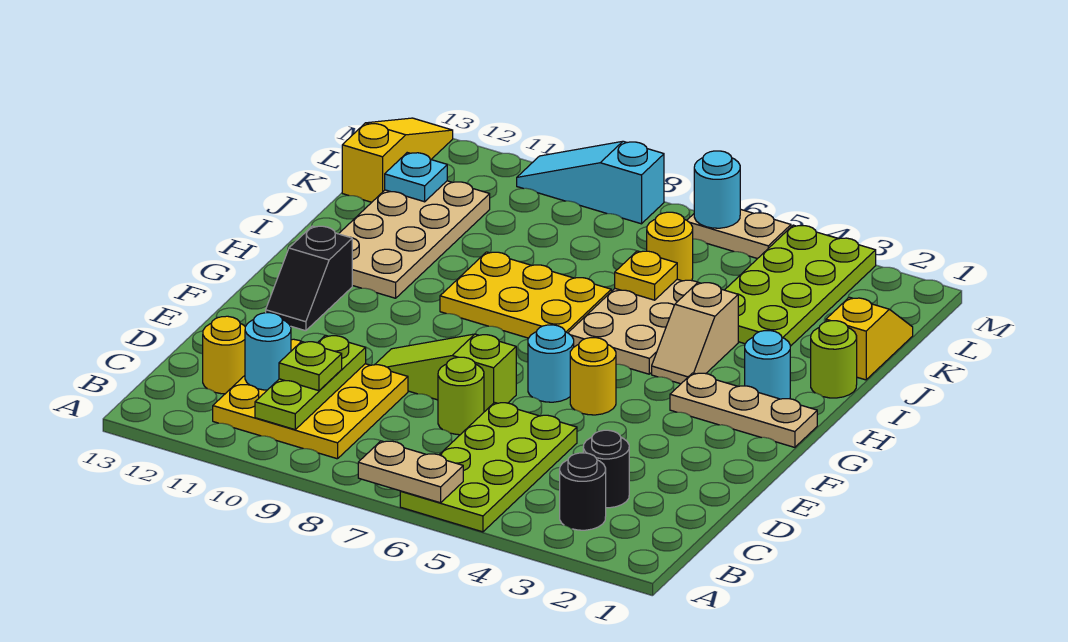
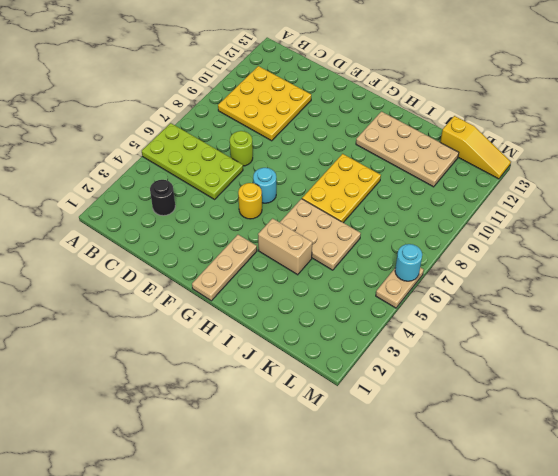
tan 1x2 brick [258,218,312,275] -> tan 1x2 slope [652,282,738,384]
none -> black 1x1 round brick [560,453,606,530]
none -> yellow 1x1 round brick [203,316,245,394]
none -> lime 1x3 slope [375,334,516,412]
none -> black 1x2 slope [266,226,352,331]

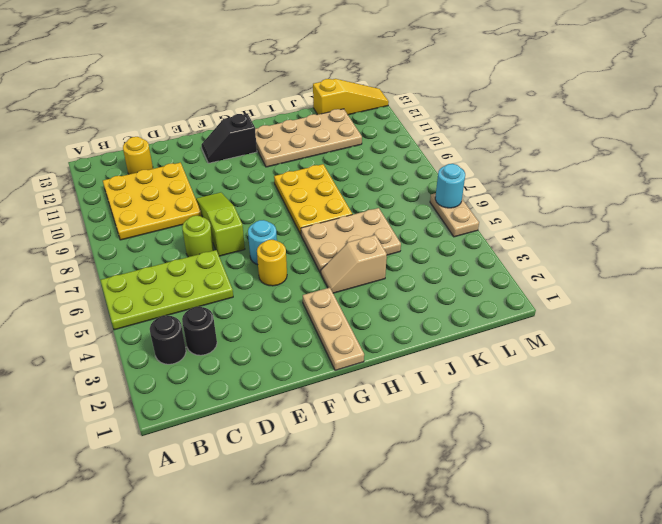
none -> cyan 1x1 round brick [745,331,790,399]
none -> lime 1x1 round brick [811,321,857,398]
none -> yellow 1x2 slope [826,297,913,380]
none -> lime 2x4 plate [725,225,876,346]

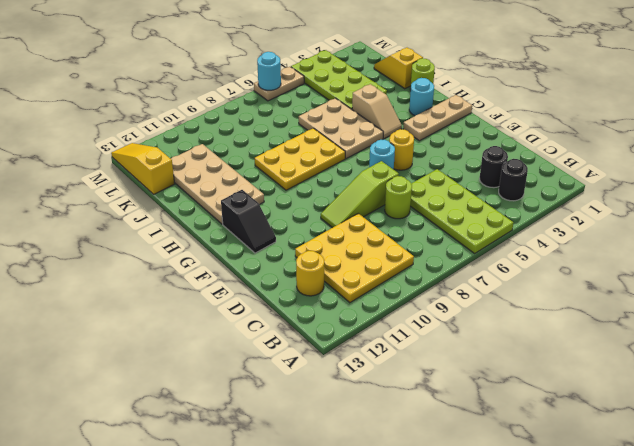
none -> yellow 1x1 round brick [647,212,693,281]
none -> cyan 1x3 slope [517,141,664,224]
none -> tan 1x2 plate [358,441,463,503]
none -> lime 1x3 plate [255,335,366,430]

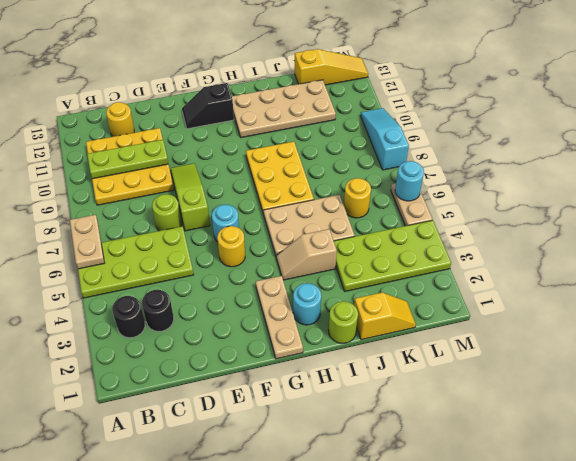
none -> cyan 1x1 round brick [245,313,291,390]
none -> yellow 1x1 plate [615,251,677,300]
none -> cyan 1x1 plate [385,153,447,202]
none -> lime 1x1 plate [279,341,342,391]

